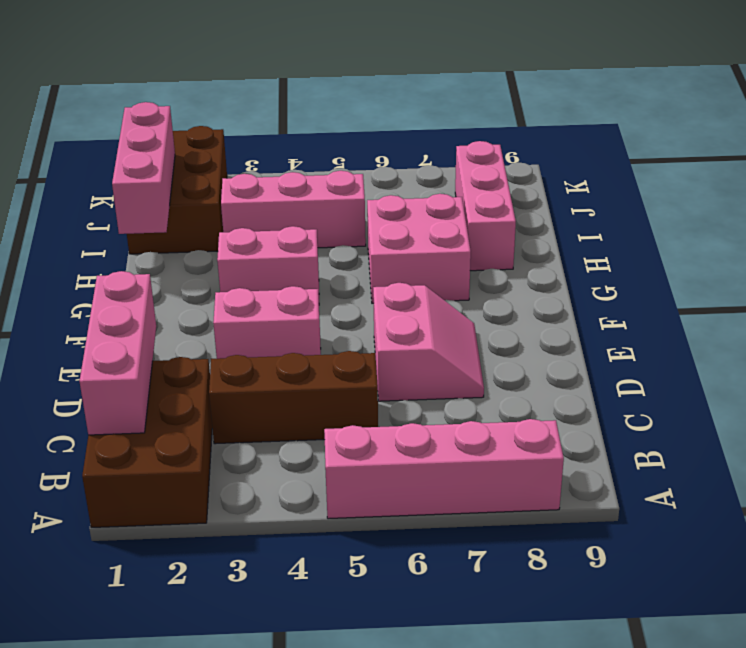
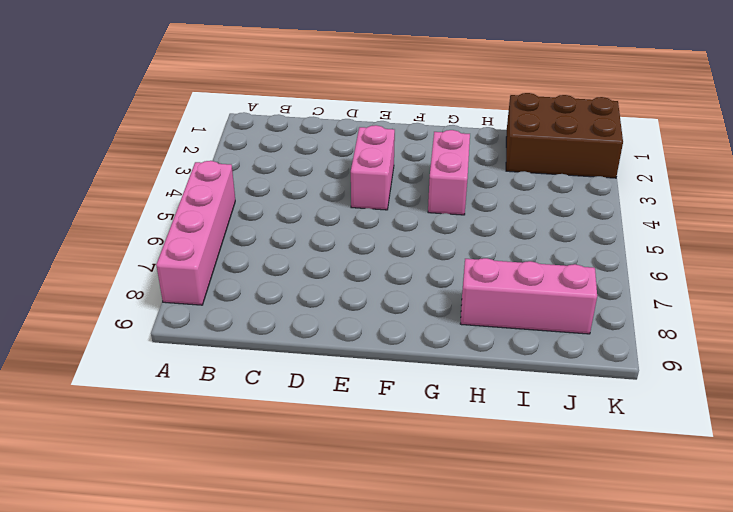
none -> brown 2x3 brick [82,357,212,528]
none -> brown 1x3 brick [209,351,378,444]
none -> pink 2x2 slope [373,283,484,401]

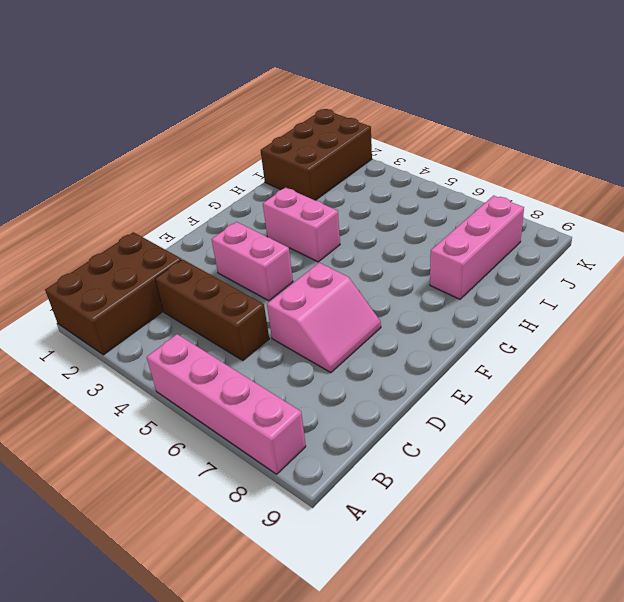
none -> pink 2x2 brick [367,194,471,303]
none -> pink 1x3 brick [221,171,366,248]
none -> pink 1x3 brick [80,271,156,435]

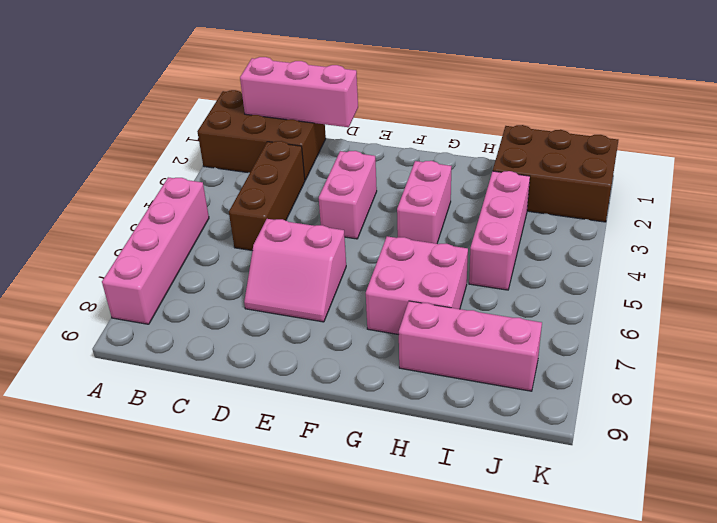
none -> pink 1x3 brick [112,102,175,234]

